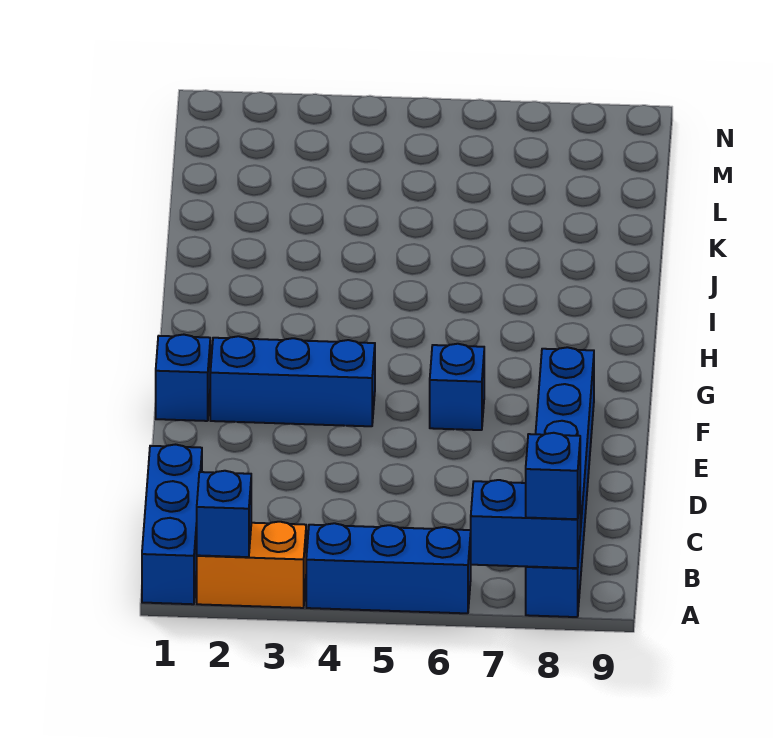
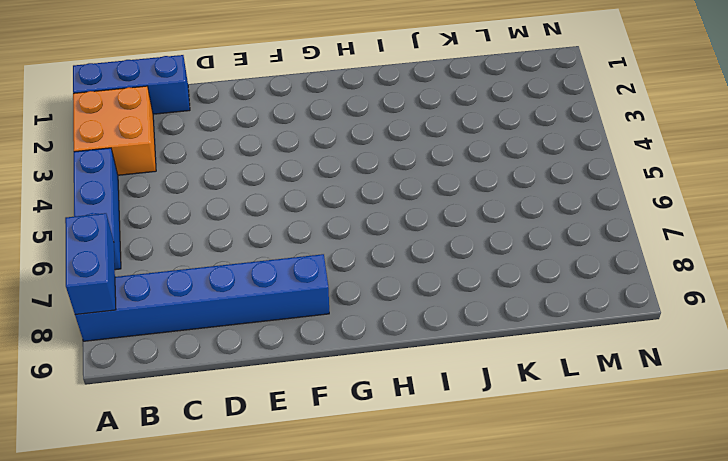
orange 2x2 brick [73,86,156,175] -> orange 1x2 brick [197,522,306,608]
none -> blue 1x1 brick [156,335,210,421]
none -> blue 1x3 brick [210,336,375,426]

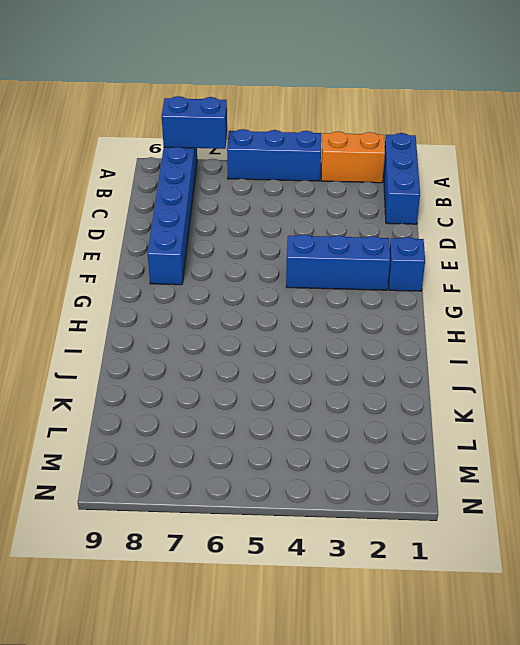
none -> blue 1x1 brick [430,344,484,430]
none -> blue 1x1 brick [197,471,251,557]

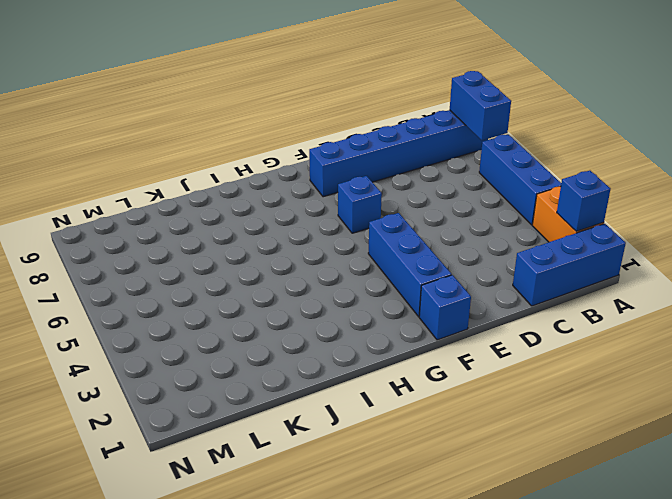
none -> blue 1x1 brick [526,433,580,519]

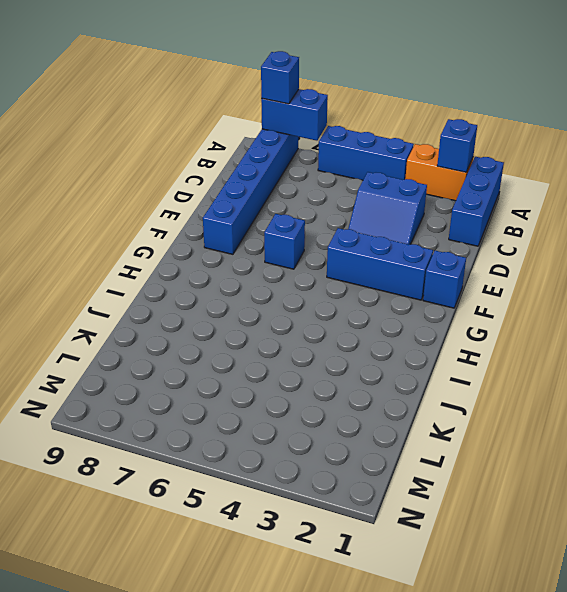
blue 2x2 slope [348,172,427,245] -> none

